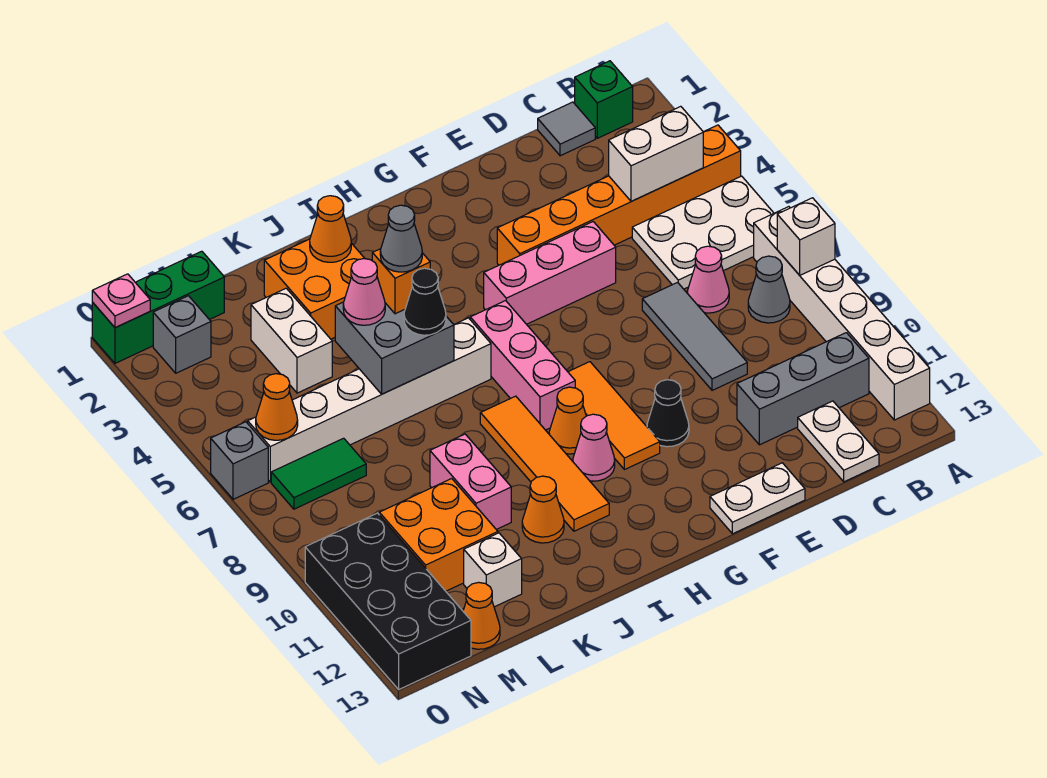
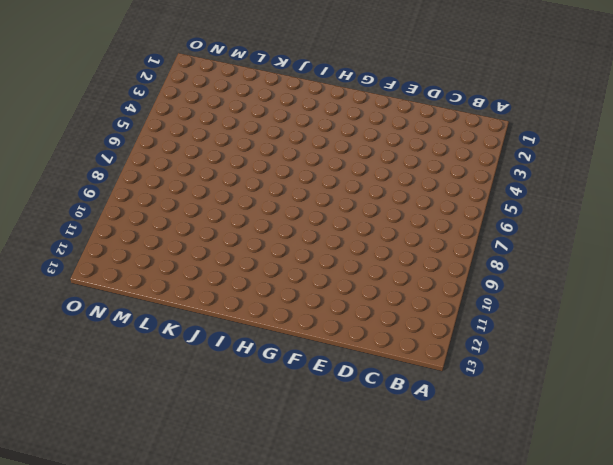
none -> orange 1x6 brick [497,125,741,265]
none -> white 2x3 plate [632,176,774,289]
none -> white 1x6 brick [754,207,930,420]
none -> green 1x1 brick [575,61,633,138]

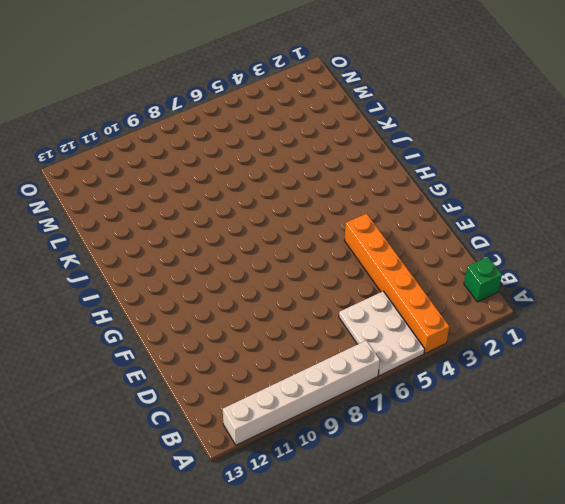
none -> grey 1x1 cone [748,256,790,323]
none -> grey 1x3 brick [737,333,869,445]
none -> grey 1x1 tile [538,102,595,156]
none -> pink 1x1 cone [687,246,729,313]

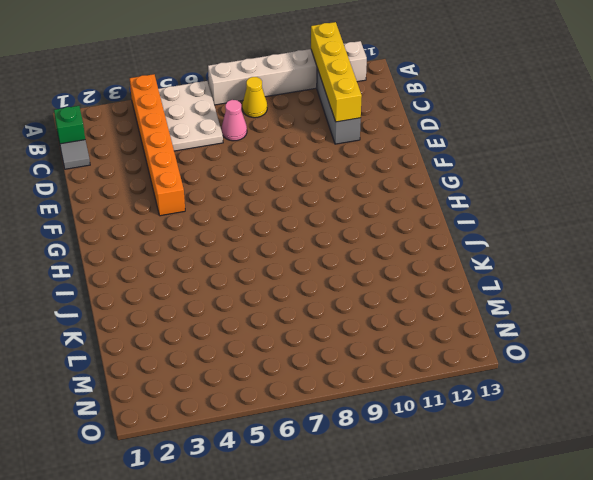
yellow 1x4 brick [311,22,362,122] -> none
yellow 1x1 cone [242,77,267,118] -> grey 1x1 cone [748,256,790,323]
none -> white 1x2 plate [798,401,879,482]
none -> grey 1x3 tile [642,283,747,390]
none -> pink 1x3 brick [484,222,616,324]
none -> white 1x2 plate [710,463,805,534]

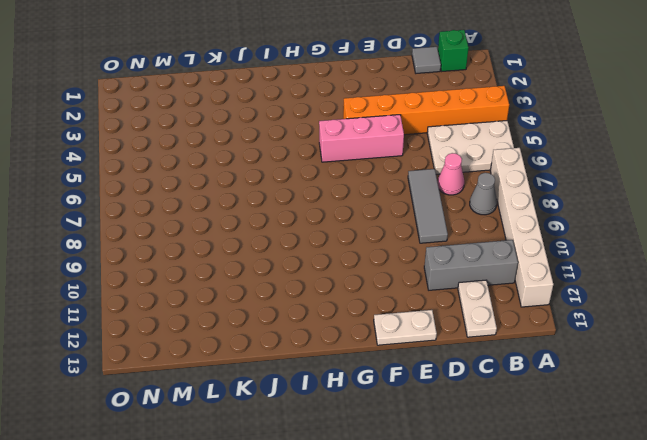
none -> black 1x1 cone [647,380,689,447]
none -> orange 1x3 tile [568,362,660,470]
none -> pink 1x3 brick [470,301,575,430]
none -> orange 1x1 cone [549,387,586,454]

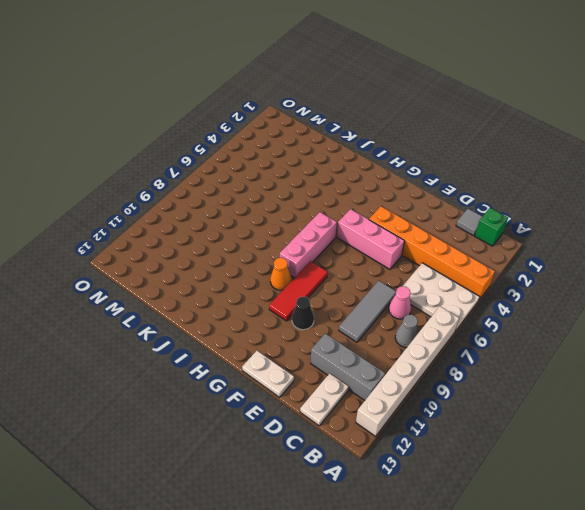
red 1x3 tile [269,261,328,321] -> orange 1x3 tile [568,362,660,470]
none -> pink 1x1 cone [573,414,615,481]
none -> white 1x6 brick [248,318,491,482]
none -> orange 1x4 tile [480,396,609,531]
none -> orange 2x2 brick [264,239,365,339]

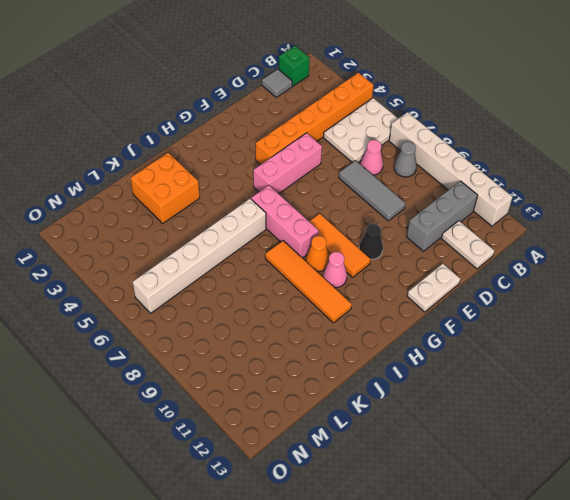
none -> orange 1x1 cone [522,476,564,543]
none -> pink 1x2 brick [430,434,511,529]
none -> white 1x2 brick [251,288,332,393]
none -> orange 2x2 brick [379,479,498,591]

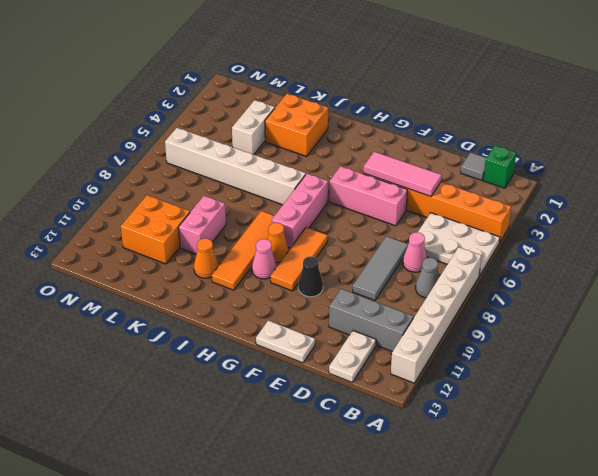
pink 1x3 tile [363,152,442,196] -> none
none -> white 1x1 brick [464,533,522,607]
none -> green 1x3 brick [92,251,224,363]
none -> green 1x2 tile [271,438,366,509]
none -> orange 1x1 cone [463,582,500,649]

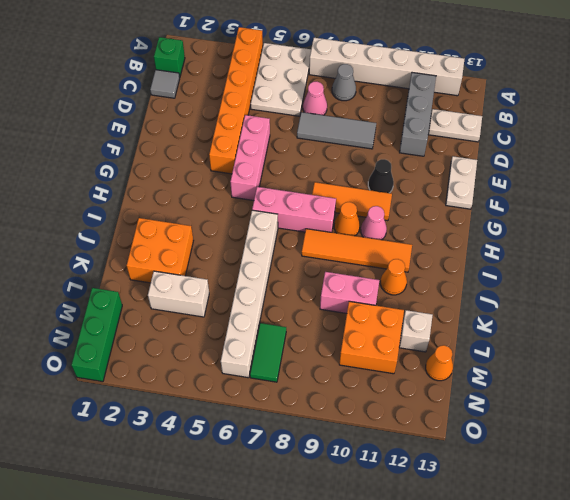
none -> grey 1x1 brick [153,296,211,373]
none -> black 2x4 brick [305,513,471,689]
none -> grey 1x1 brick [211,422,268,499]
none -> white 1x1 brick [777,198,835,275]

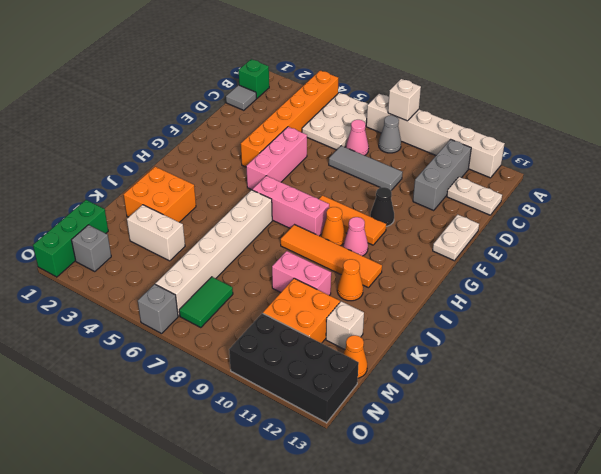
none -> white 1x2 brick [609,106,703,201]
none -> orange 1x1 cone [310,196,351,262]
none -> grey 2x2 brick [335,302,454,394]
none -> orange 1x1 cone [256,374,298,440]

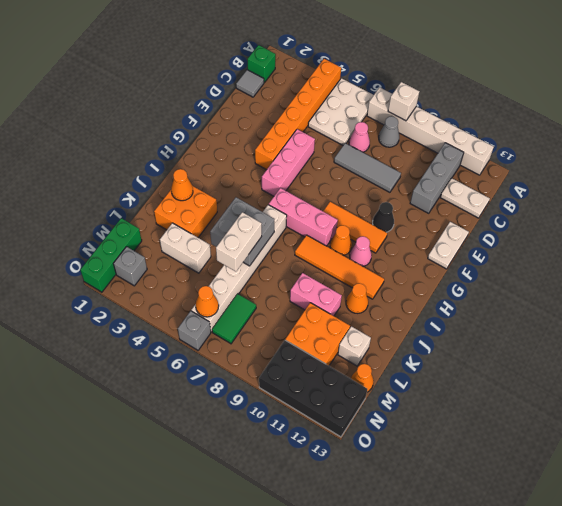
white 1x2 brick [216,212,262,271] -> white 1x2 brick moved to [609,106,703,201]
none -> pink 1x1 plate [92,274,150,327]
none -> orange 1x1 brick [372,249,430,314]
none -> black 1x1 cone [404,268,446,335]
none -> pink 1x1 cone [343,259,385,325]

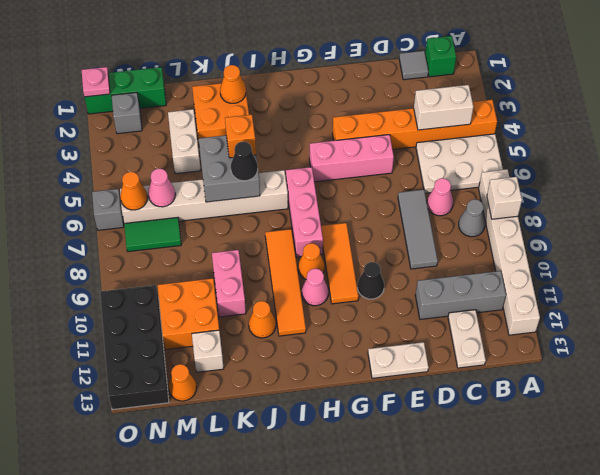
pink 1x1 cone [148,169,175,207] -> pink 1x1 cone moved to [343,259,385,325]
none -> grey 1x1 cone [380,205,422,272]

